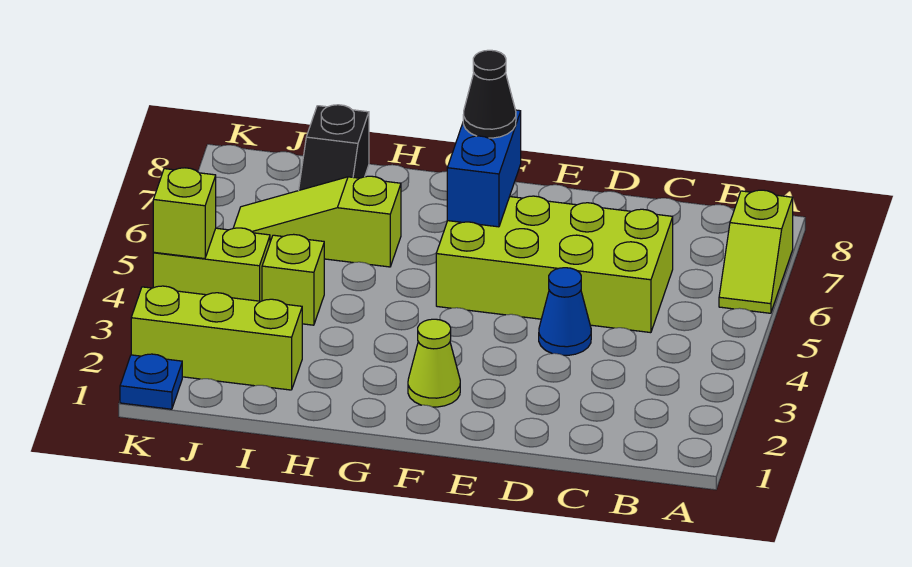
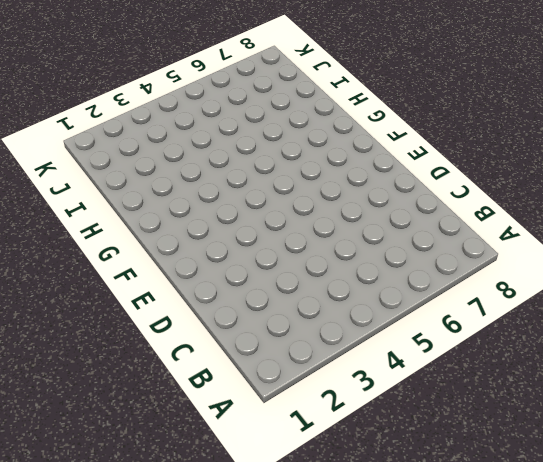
none -> lime 1x2 slope [719,190,793,313]
none -> lime 2x4 brick [436,196,673,333]
none -> blue 1x1 cone [539,268,591,355]

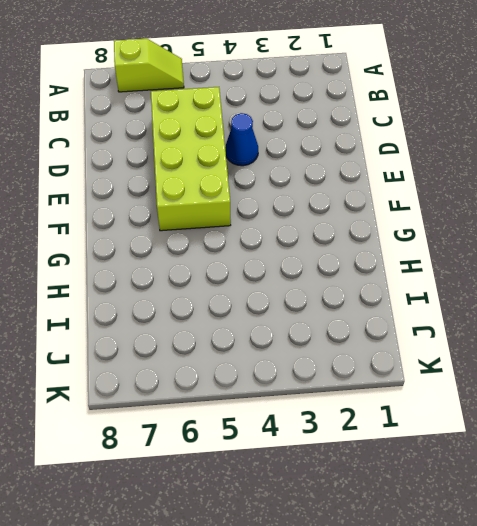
none -> lime 1x1 cone [408,319,460,407]
none -> lime 1x3 slope [234,176,401,267]
none -> lime 1x3 brick [131,286,302,390]

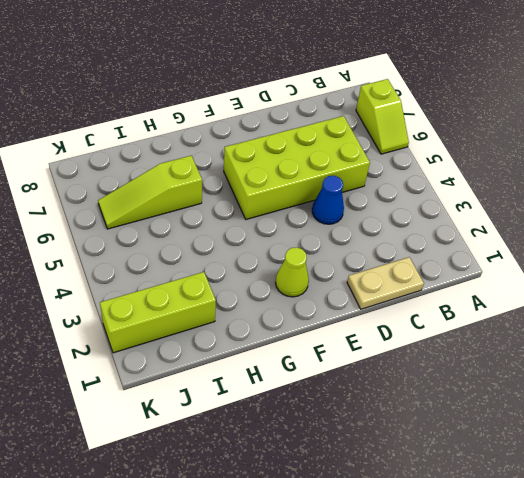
tan 1x2 plate [347,257,424,309] -> none
none -> lime 1x1 brick [262,234,324,325]
none -> black 1x2 slope [299,105,369,190]
none -> lime 1x2 brick [153,228,270,301]

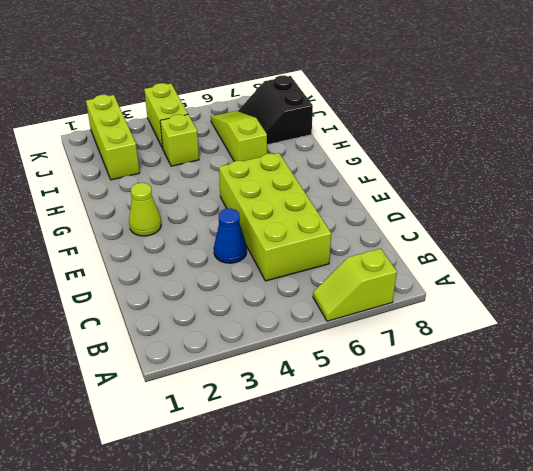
black 2x2 slope [238,75,313,145] -> black 1x2 slope [299,105,369,190]
none -> blue 1x1 plate [120,354,182,409]
none -> blue 1x2 brick [447,110,521,227]
none -> lime 1x1 brick [153,168,216,259]

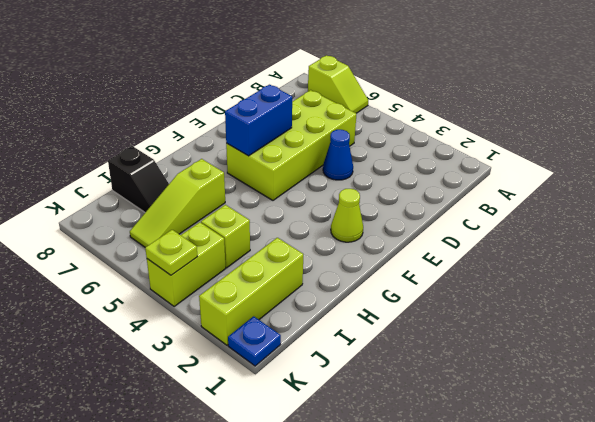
blue 1x2 brick [225,85,292,156] -> blue 1x2 brick turned to [447,110,521,227]
lime 1x1 plate [145,230,198,275] -> lime 1x1 brick [153,168,216,259]
none -> black 1x1 cone [463,50,516,138]

